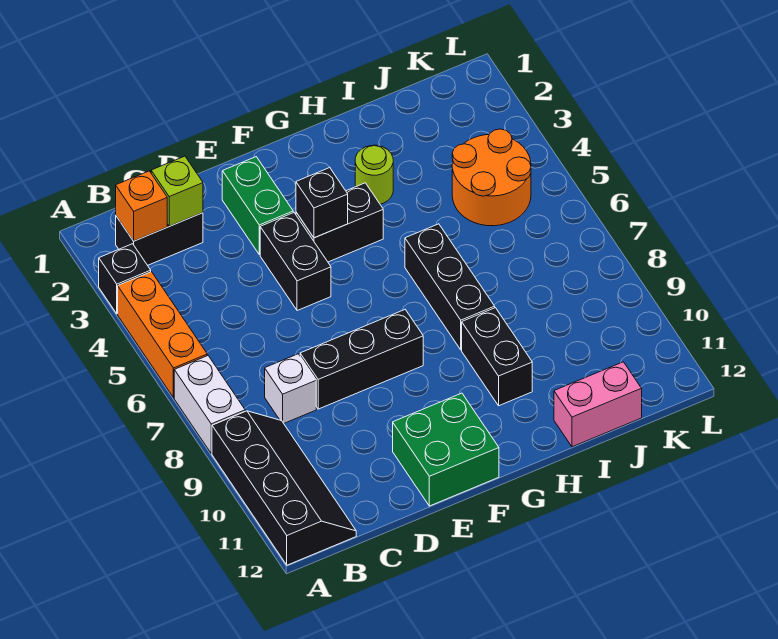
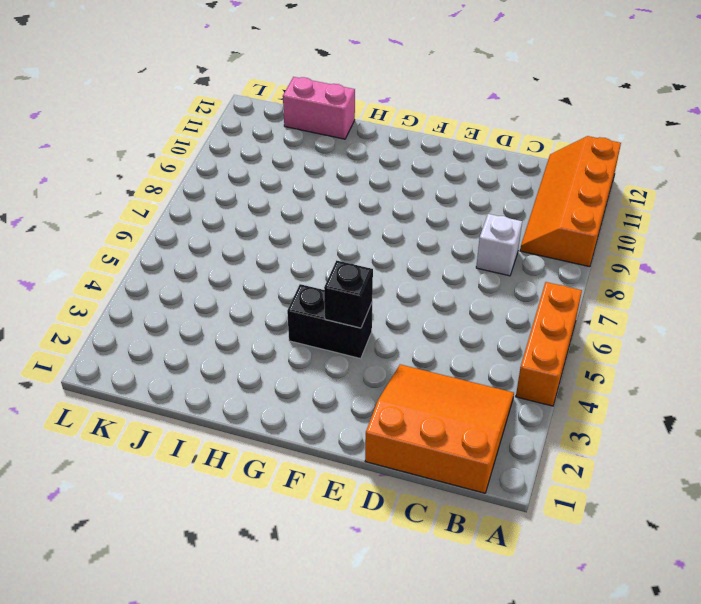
orange 2x4 slope [520,136,621,267] -> black 2x4 slope [212,411,356,565]
orange 3x3 slope [365,364,514,493] -> black 1x2 brick [116,213,203,265]
none -> black 1x1 brick [99,244,151,314]
none -> white 1x2 brick [174,356,245,453]
none -> black 1x3 brick [300,310,423,409]

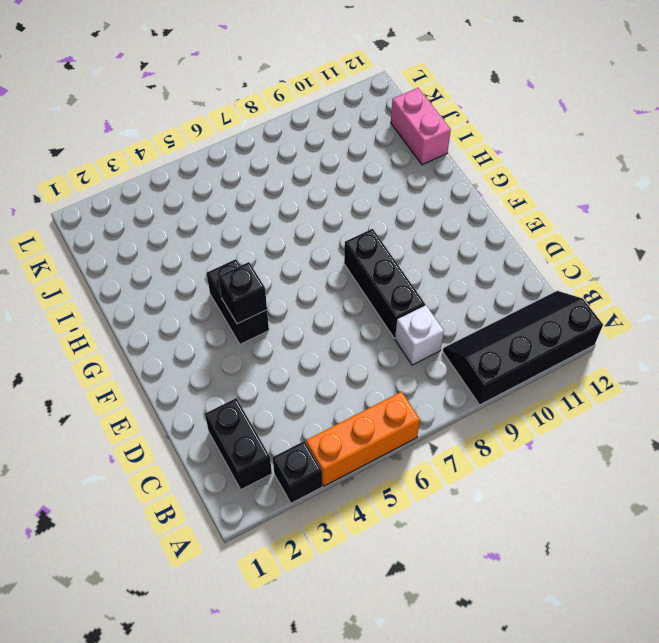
none -> white 1x2 brick [174,356,245,453]
none -> green 1x2 brick [222,157,293,255]
none -> black 1x2 brick [260,212,331,311]

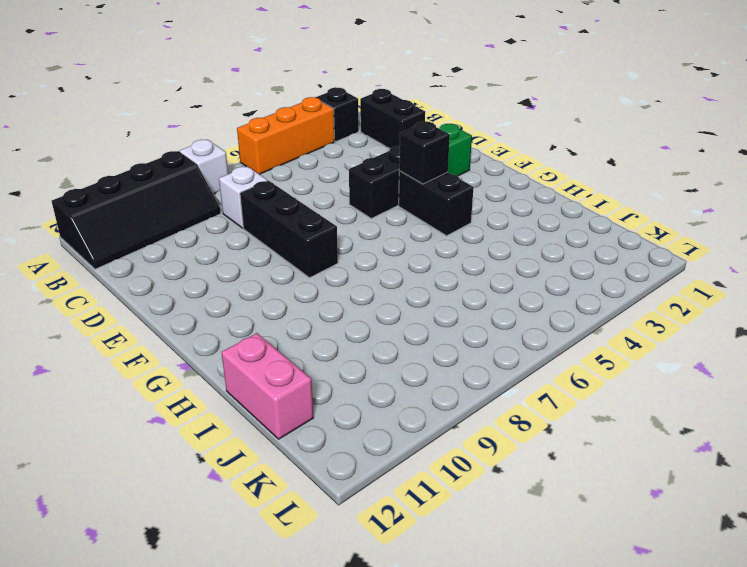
white 1x1 brick [180,140,228,194] -> white 1x2 brick [174,356,245,453]
none -> green 2x2 brick [393,393,499,506]
none -> lime 1x1 round brick [355,145,393,204]
none -> black 1x3 brick [405,224,495,350]

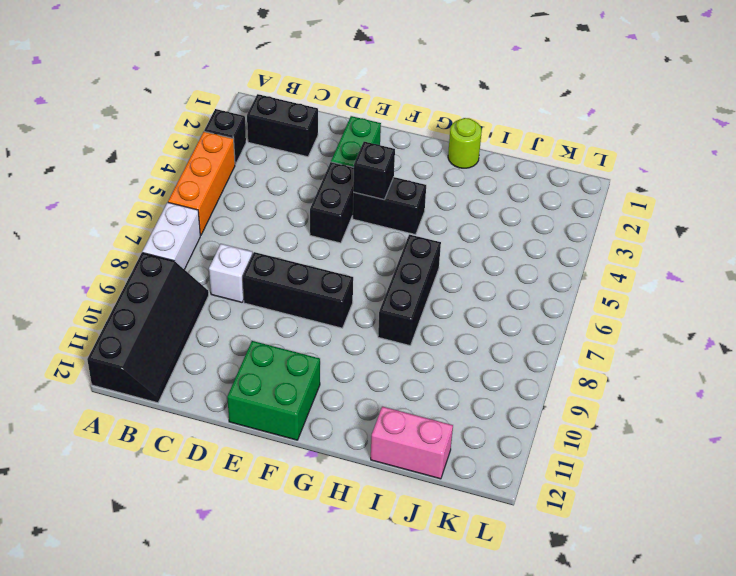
lime 1x1 round brick [448,118,482,168] -> lime 1x1 round brick moved to [355,145,393,204]
none -> black 1x2 brick [462,308,532,406]
none -> orange 2x2 round brick [452,129,531,226]
none -> orange 1x1 brick [116,171,167,241]

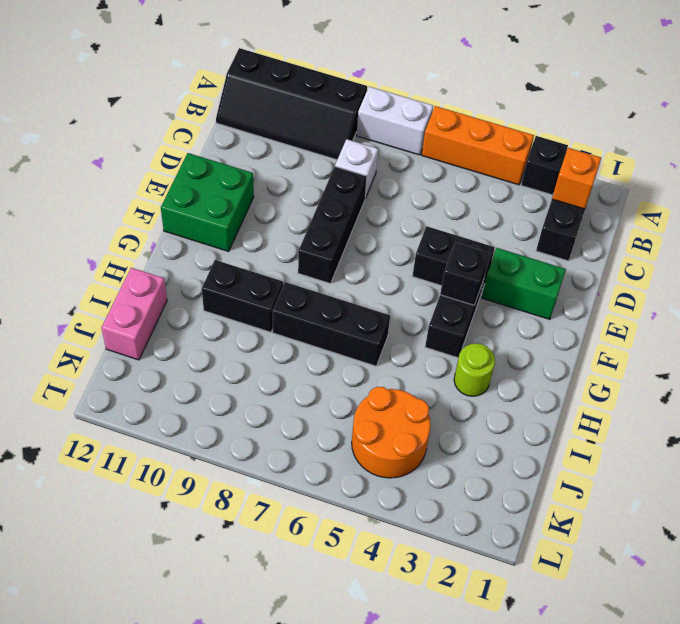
none -> lime 1x1 brick [151,156,203,226]

